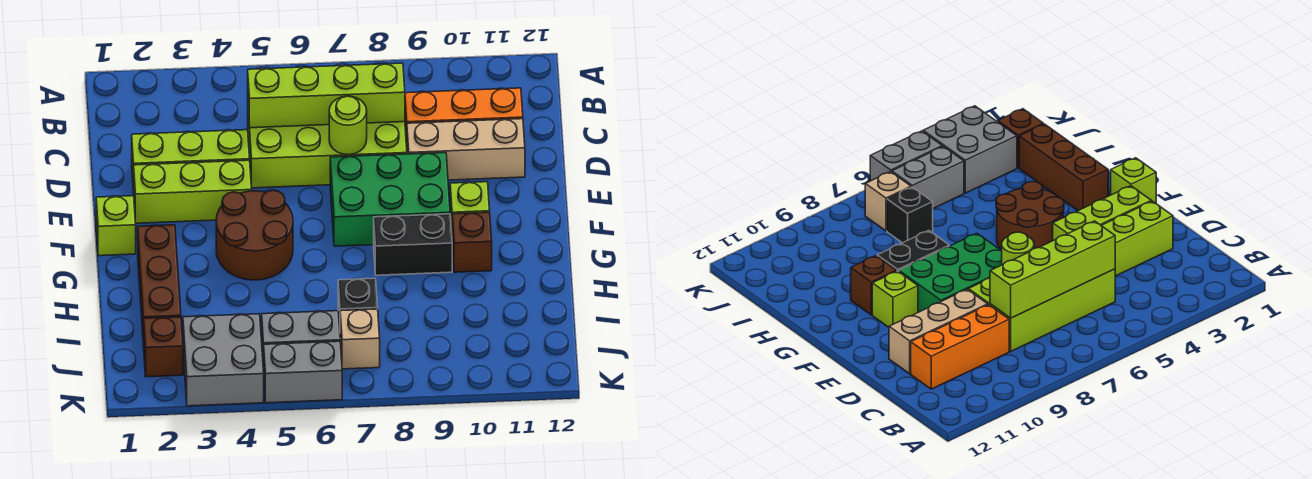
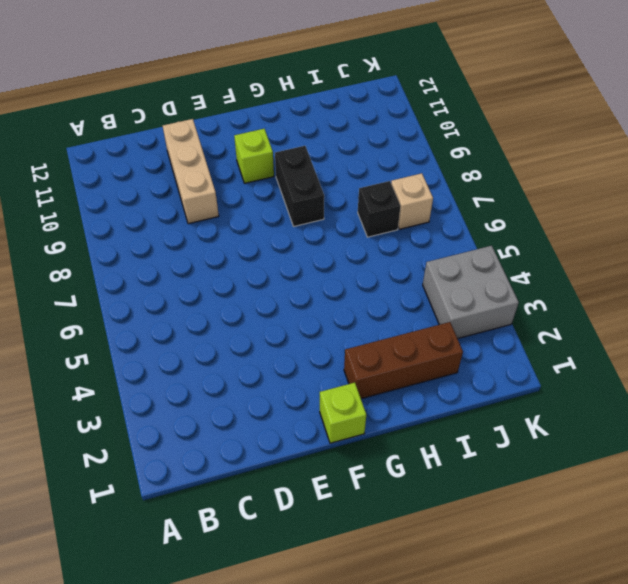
none -> lime 2x4 brick [248,113,407,188]
none -> orange 1x3 brick [405,88,523,146]
none -> lime 1x3 brick [132,130,250,192]

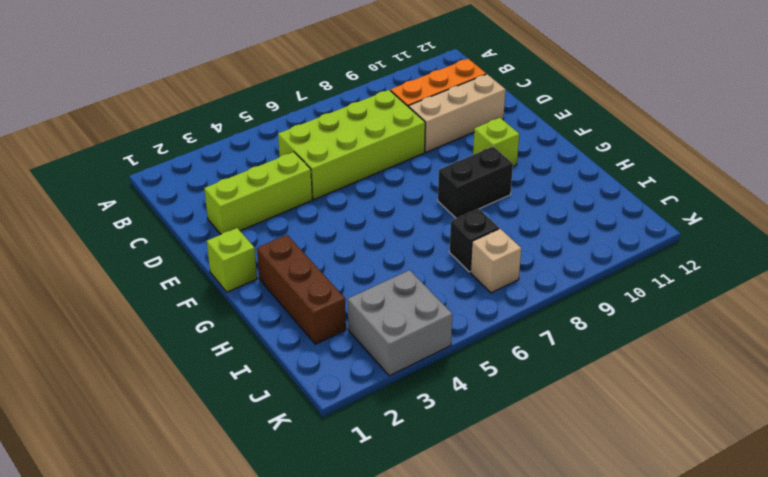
none -> lime 1x3 brick [134,160,252,223]
none -> green 2x3 brick [330,153,450,246]
none -> brown 2x2 round brick [216,190,293,280]

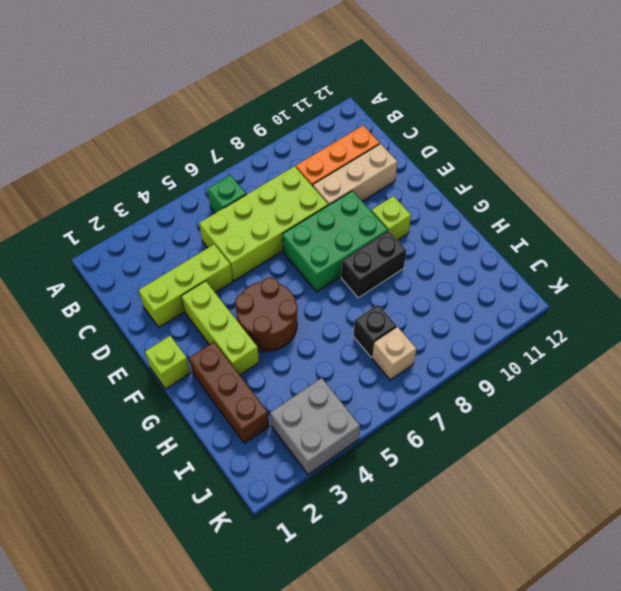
green 1x1 brick [208,175,246,213] -> none
lime 1x3 brick [181,281,259,375] -> lime 1x3 brick turned to [134,160,252,223]
none -> brown 1x1 brick [452,212,492,272]
none -> brown 1x1 brick [144,317,183,377]
none -> grey 1x2 brick [262,311,340,372]

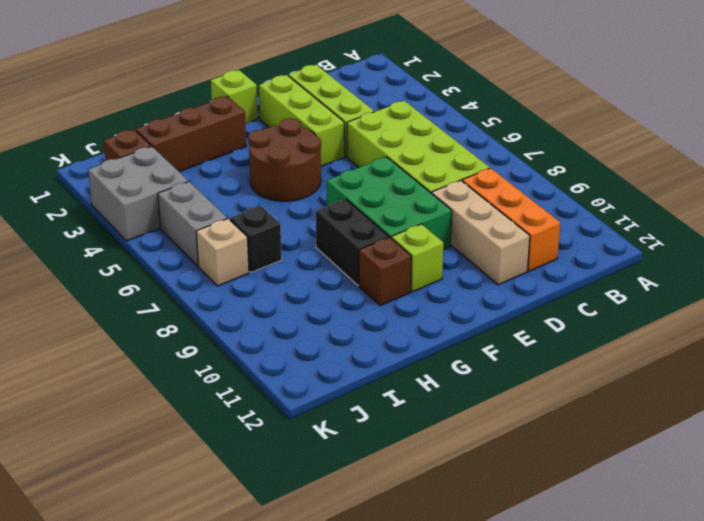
none -> grey 1x2 brick [264,341,342,403]
none -> lime 1x4 brick [248,63,405,128]
none -> lime 1x1 round brick [329,96,367,155]

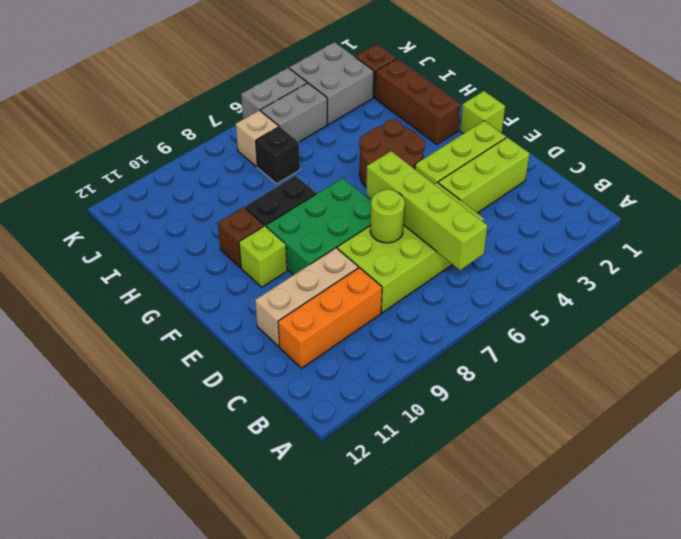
lime 1x4 brick [366,151,487,270] -> lime 1x4 brick turned to [248,63,405,128]

